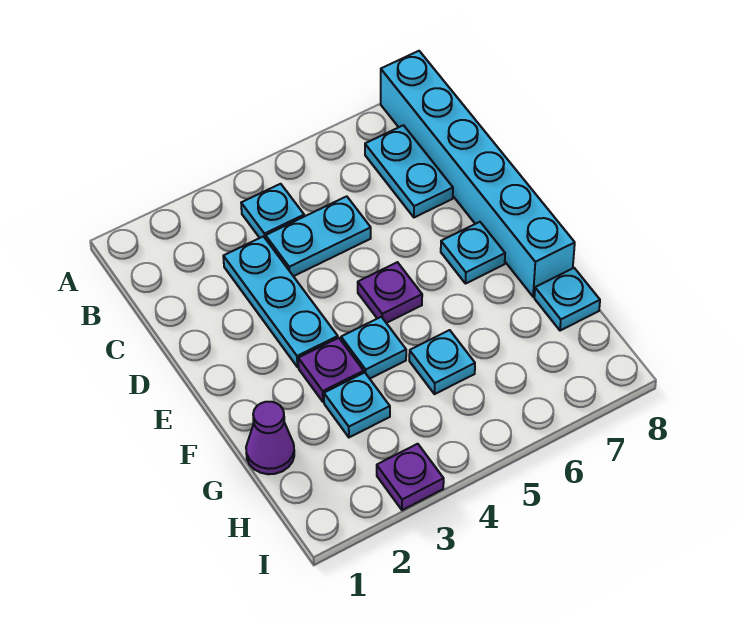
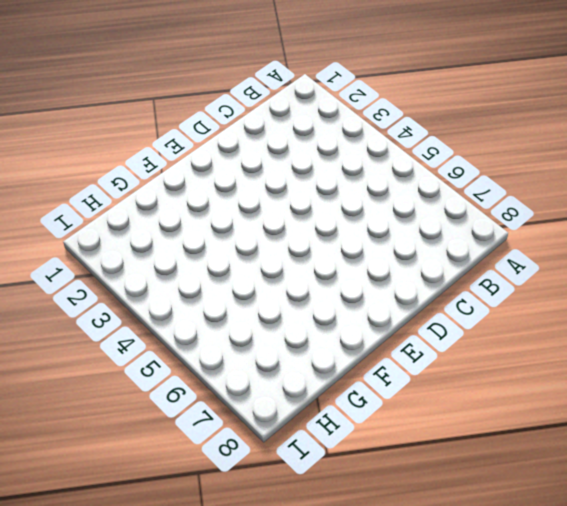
none -> cyan 1x6 brick [381,51,575,297]
none -> cyan 1x1 plate [241,184,304,239]
none -> cyan 1x2 plate [365,125,453,217]

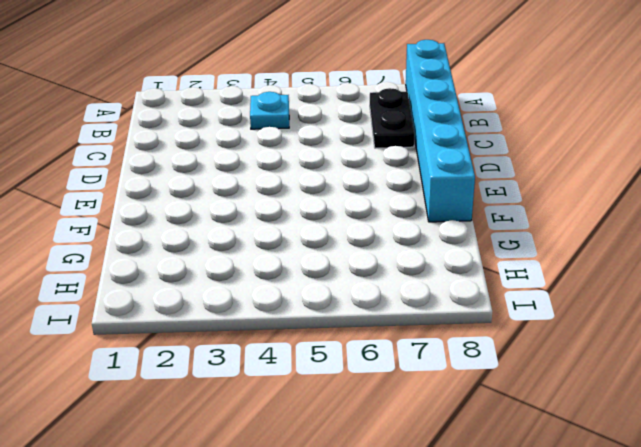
black 1x2 plate [370,88,415,148] -> cyan 1x2 plate [365,125,453,217]
none -> cyan 1x3 plate [223,236,338,367]
none -> cyan 1x2 plate [266,196,371,276]
none -> purple 1x1 plate [358,262,422,323]

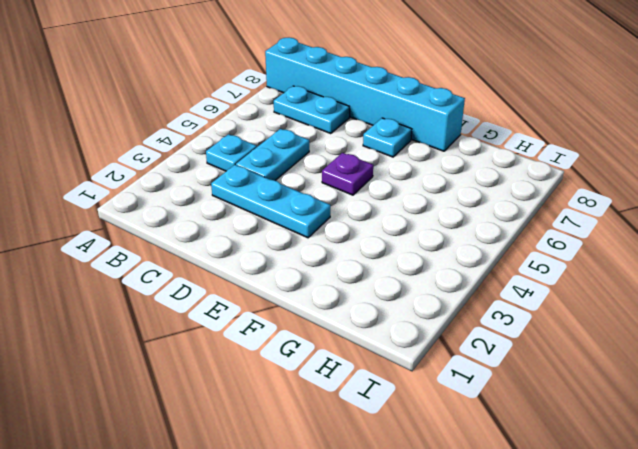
none -> purple 1x1 plate [298,338,364,402]
none -> cyan 1x1 plate [341,317,406,379]
none -> purple 1x1 cone [246,402,294,474]

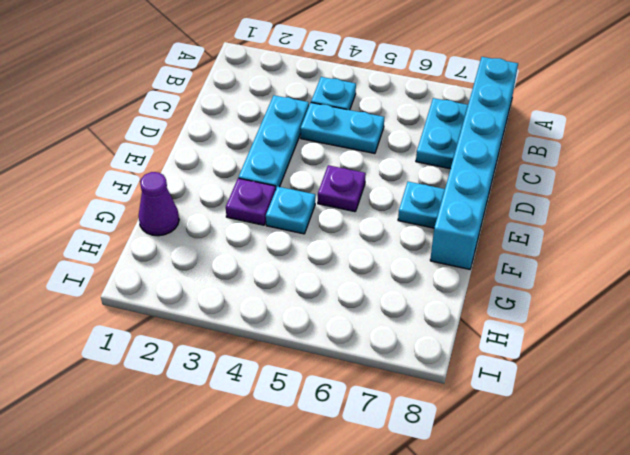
none -> cyan 1x1 plate [324,373,390,437]
none -> cyan 1x1 plate [409,330,475,394]
none -> cyan 1x1 plate [534,268,600,331]

